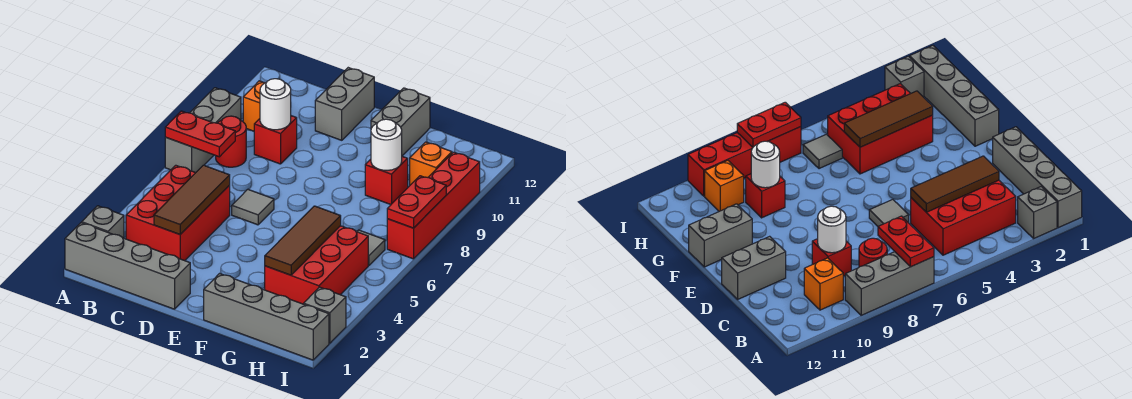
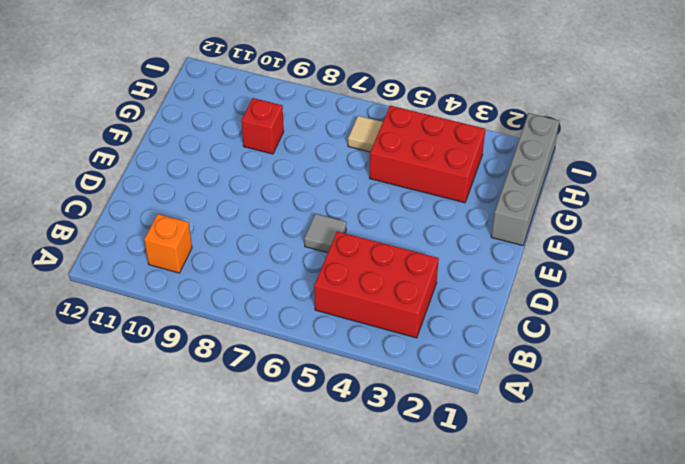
tan 1x1 tile [348,116,383,152] -> grey 1x1 tile [357,230,385,266]
none -> grey 1x4 brick [65,223,190,309]
none -> grey 1x1 brick [82,206,124,238]
none -> grey 1x3 brick [165,88,241,173]

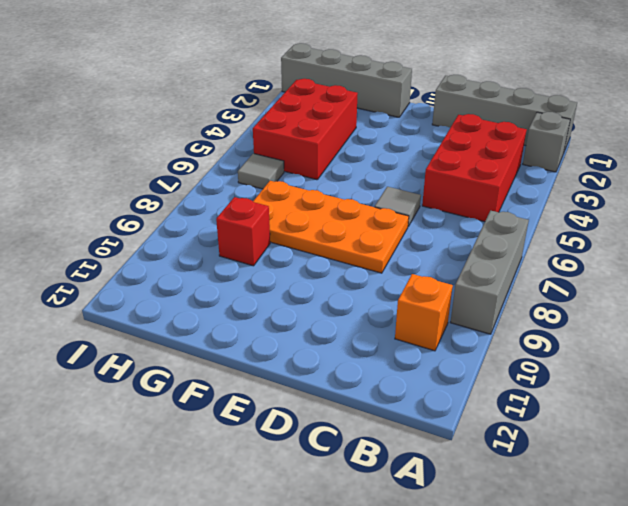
orange 2x4 plate [253,181,409,273] -> none
none -> red 1x1 round brick [216,116,246,167]
none -> red 1x1 brick [254,116,297,164]
none -> grey 1x2 brick [315,68,374,140]

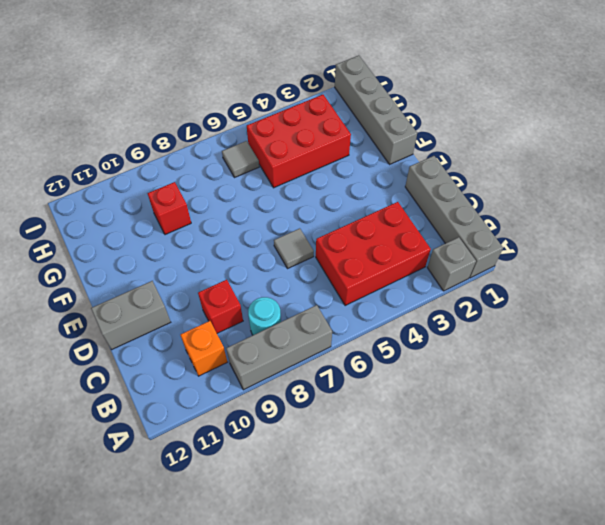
cyan 1x1 round brick [248,297,281,335] -> red 1x1 round brick [216,116,246,167]
none -> grey 1x2 brick [371,88,430,156]
none -> orange 1x1 brick [410,142,452,185]
none -> grey 1x1 brick [304,287,346,343]

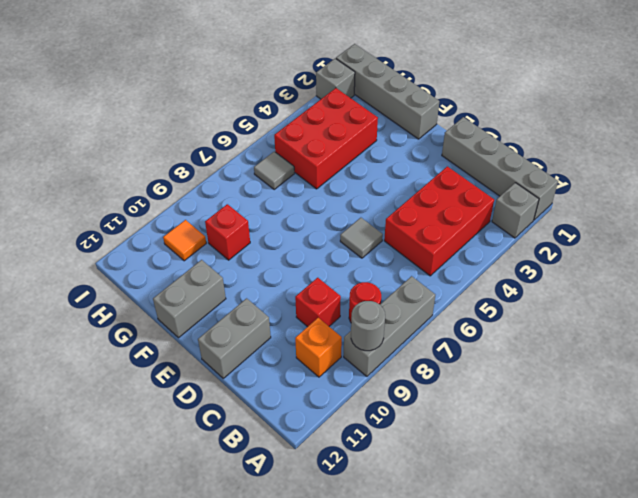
grey 1x1 round brick [351,301,385,351] -> none
orange 1x1 tile [163,220,206,261] -> orange 1x1 brick [410,142,452,185]
none -> red 1x4 brick [387,152,480,259]
none -> red 1x2 plate [165,111,235,157]
none -> brown 1x3 tile [154,165,230,234]

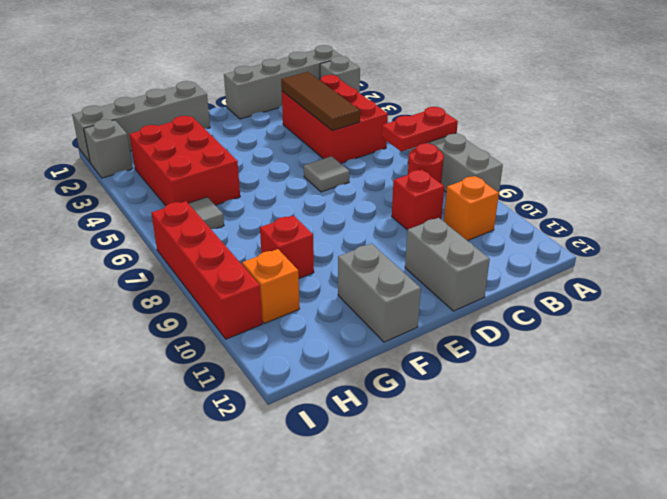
none -> white 1x1 round brick [260,79,291,130]
none -> brown 1x3 tile [265,206,341,275]
none -> white 1x1 round brick [371,119,402,171]

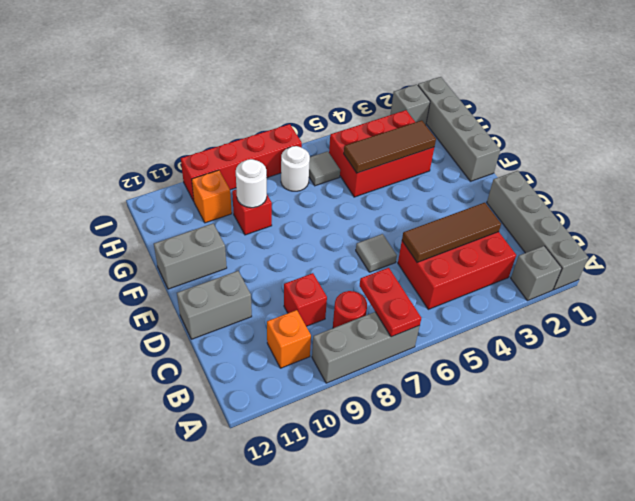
white 1x1 round brick [281,146,310,191] -> white 1x1 round brick moved to [260,79,291,130]
none -> red 1x2 plate [387,176,446,228]

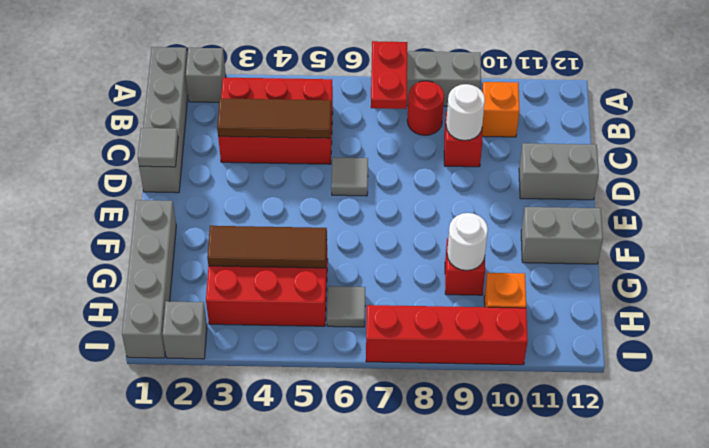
grey 1x1 tile [138,128,178,167] -> none
none -> red 1x2 plate [387,176,446,228]

